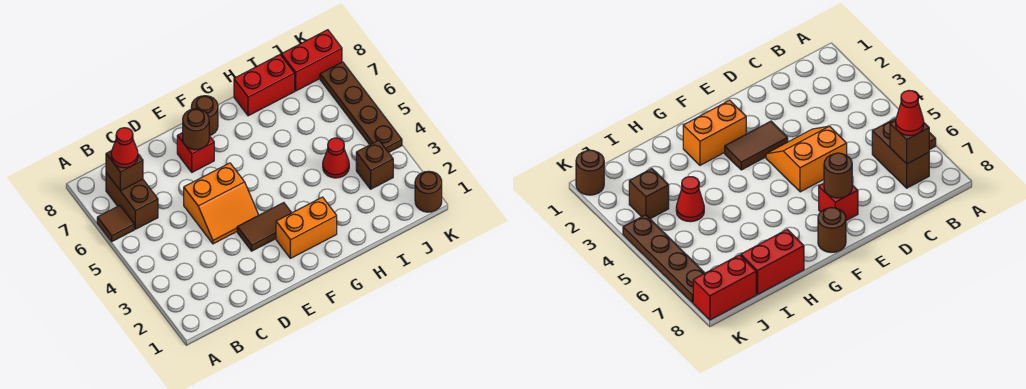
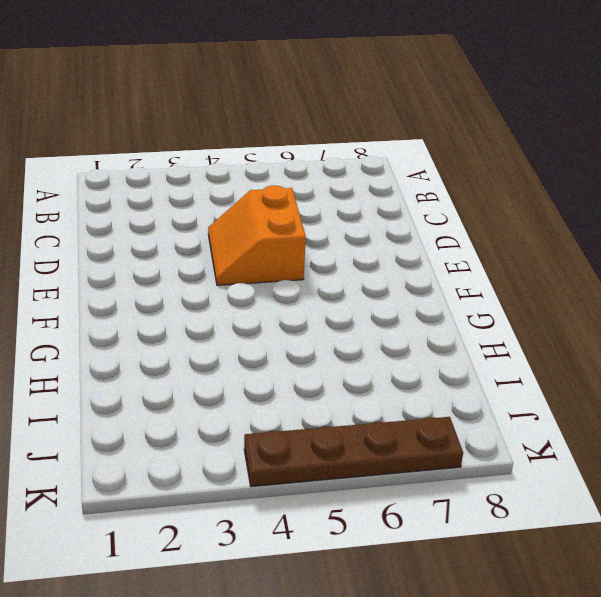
none -> brown 1x1 tile [97,206,134,241]
none -> brown 1x2 brick [106,173,158,229]
none -> brown 1x2 tile [237,203,292,251]

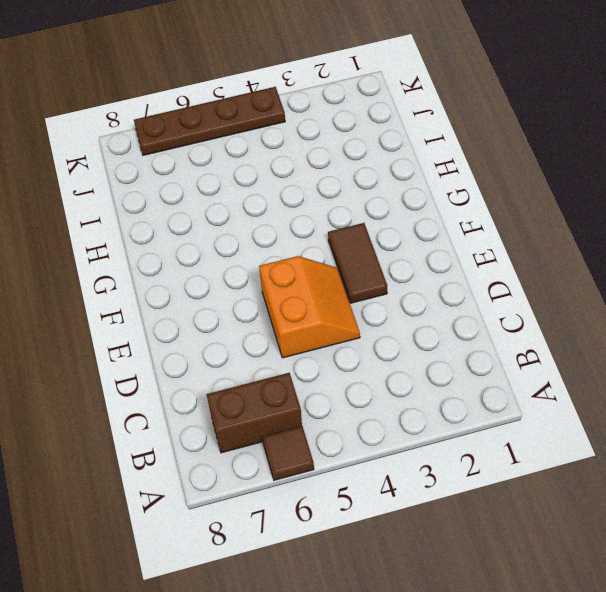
none -> red 1x1 brick [177,133,214,172]
none -> orange 1x2 brick [276,197,337,258]
none -> brown 1x1 round brick [191,96,218,136]

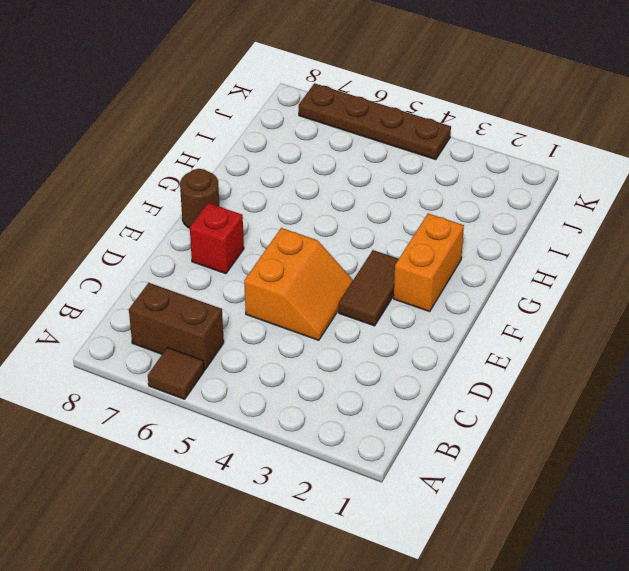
none -> red 1x2 brick [234,55,295,116]
none -> red 1x1 cone [323,138,349,178]
none -> brown 1x1 brick [356,140,393,189]

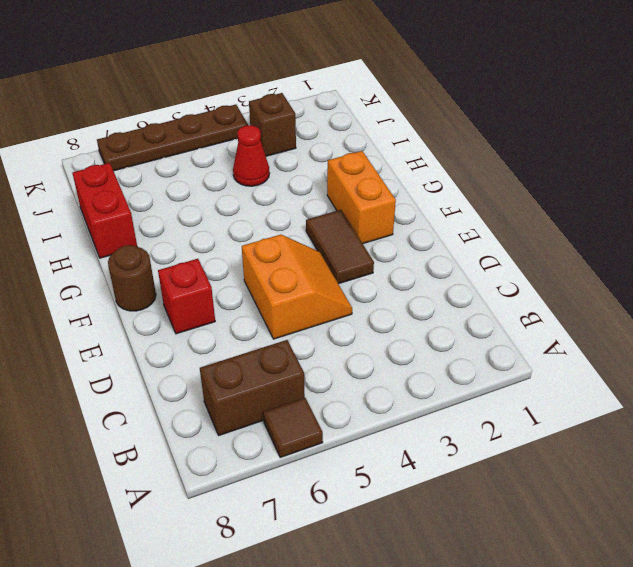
none -> red 1x2 brick [281,30,342,91]
none -> brown 1x1 round brick [415,171,442,212]
none -> brown 1x1 brick [106,151,143,191]

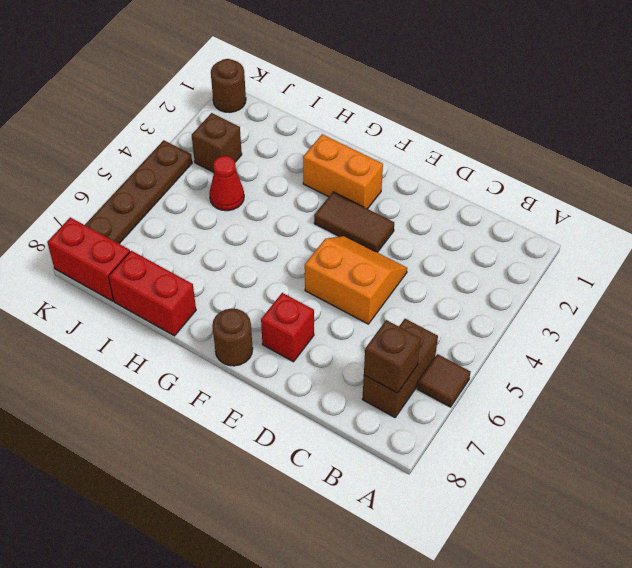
none -> brown 1x1 round brick [183,109,209,150]
none -> red 1x1 cone [111,128,138,168]

